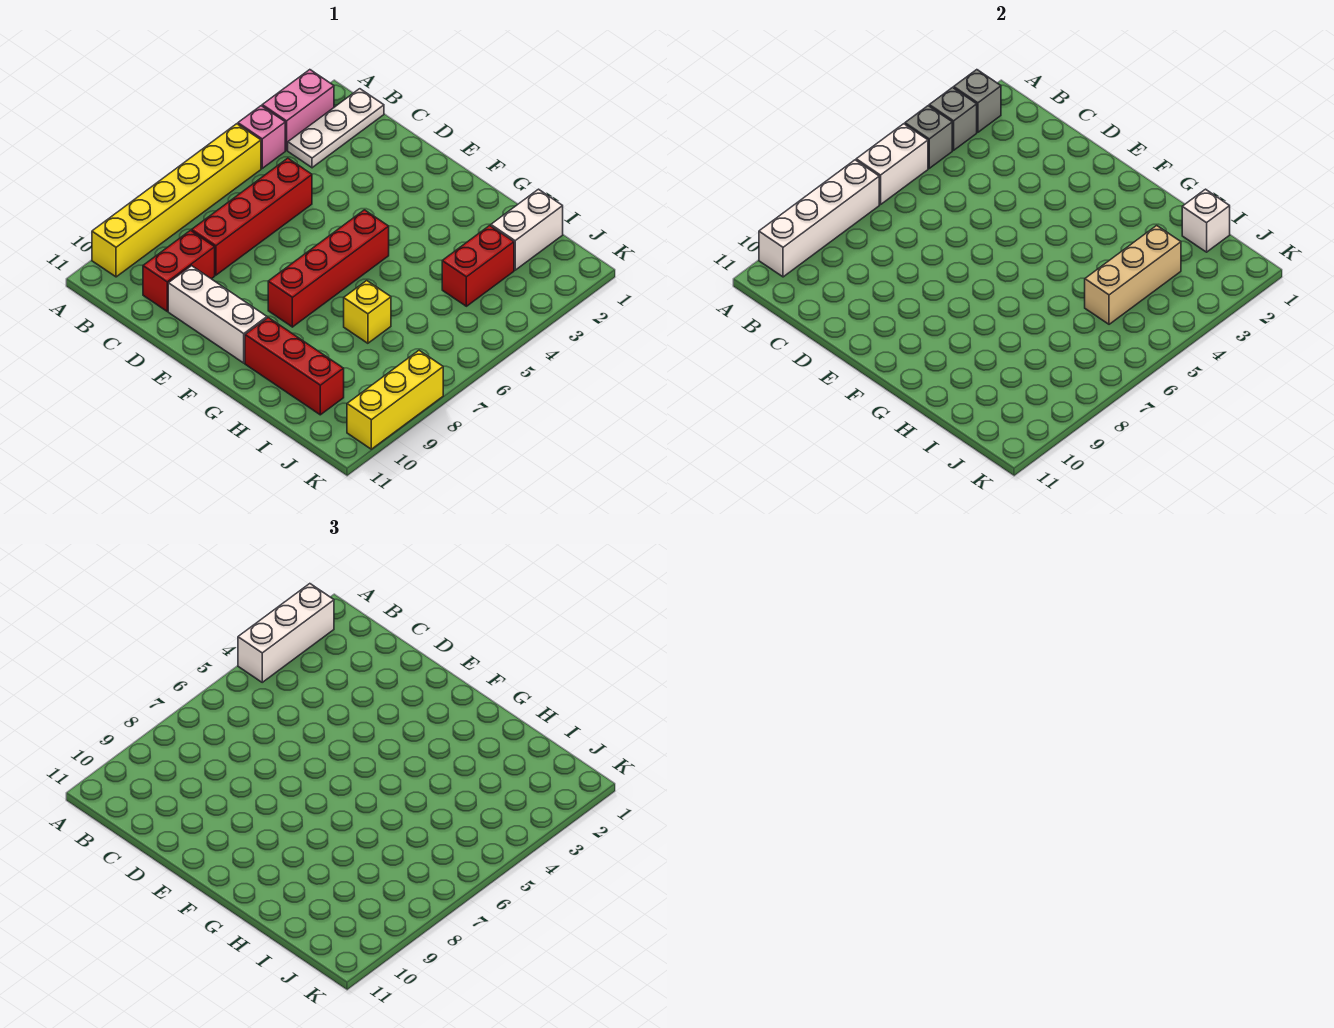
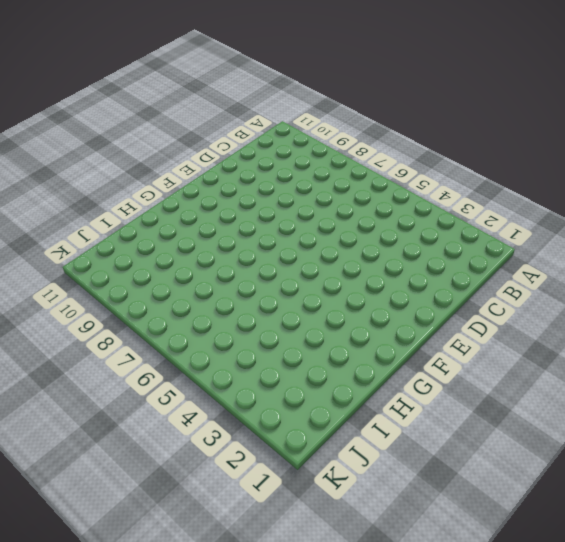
none -> pink 1x2 brick [262,70,334,150]
none -> pink 1x1 brick [238,106,285,168]
none -> yellow 1x6 brick [92,124,261,277]

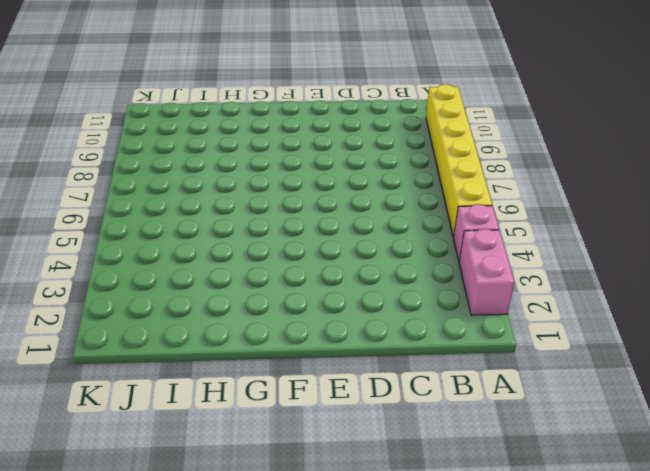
none -> white 1x3 plate [288,89,384,168]
none -> red 1x4 brick [192,158,312,275]
none -> red 1x2 brick [143,231,215,311]

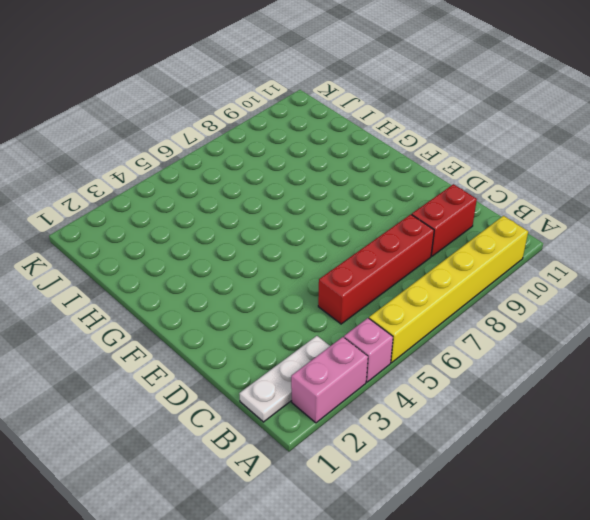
none -> white 1x3 brick [168,266,267,363]
none -> red 1x4 brick [268,210,389,327]
none -> red 1x3 brick [245,318,344,415]

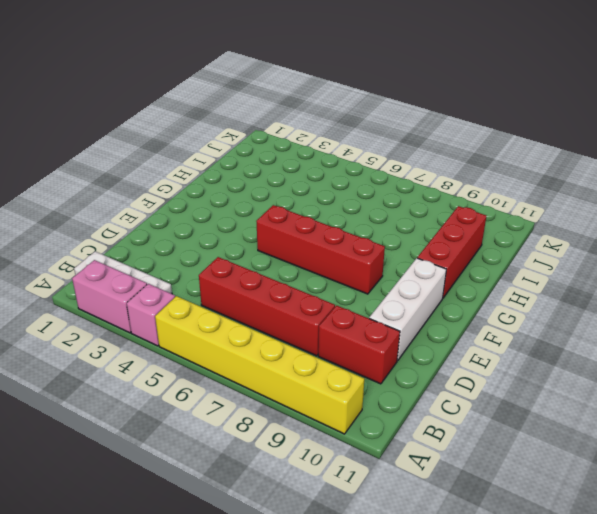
none -> yellow 1x1 brick [344,281,391,343]
none -> white 1x2 brick [491,189,563,270]
none -> red 1x2 brick [442,225,514,306]

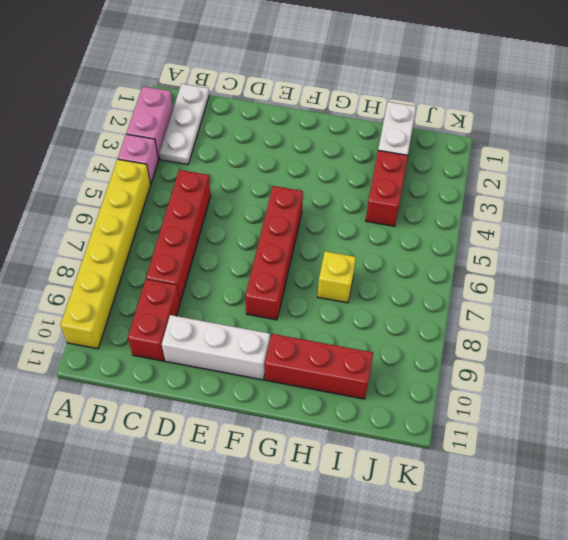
none -> yellow 1x3 brick [347,350,443,449]
none -> grey 1x1 brick [954,70,1001,132]
none -> grey 1x1 brick [929,88,977,150]

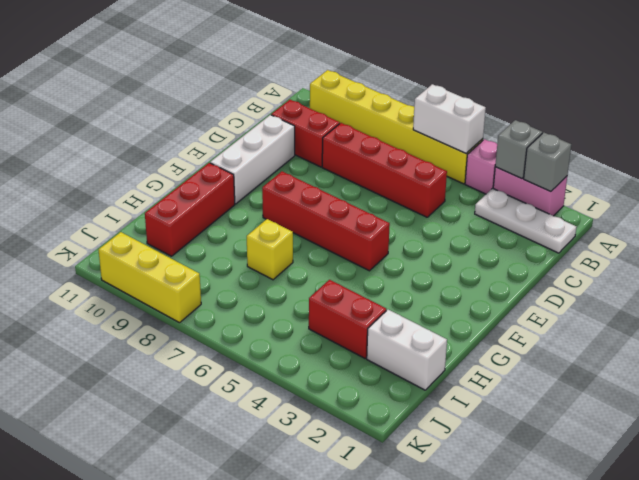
none -> grey 1x1 brick [905,106,952,168]
none -> white 1x4 brick [759,160,879,277]
none -> white 1x1 brick [1182,189,1230,252]

